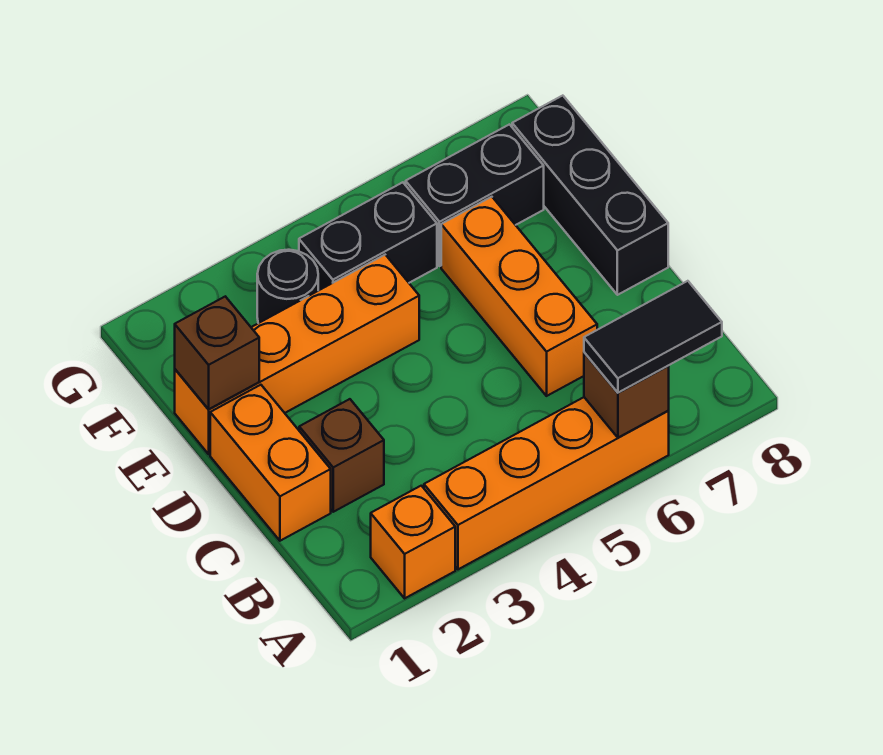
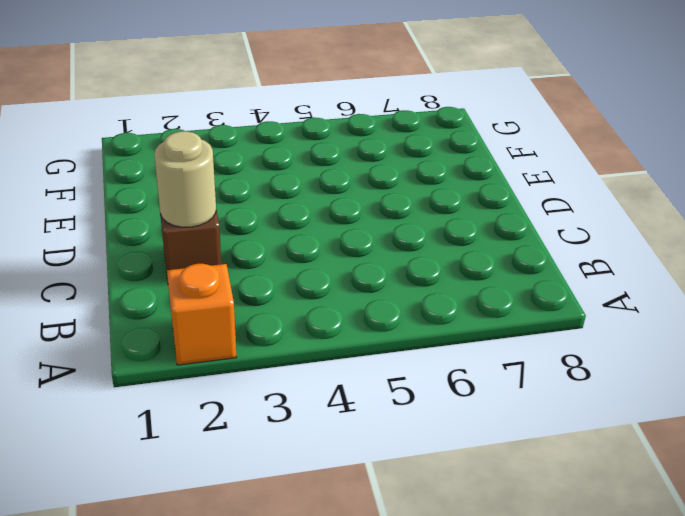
tan 1x1 round brick [154,131,216,227] -> none
none -> orange 1x4 brick [424,397,669,569]
none -> orange 1x2 brick [210,385,331,541]
none -> orange 1x3 brick [441,197,597,396]

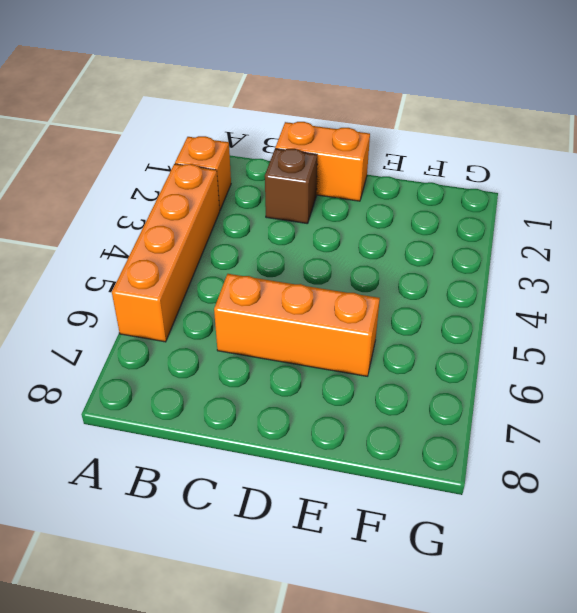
none -> black 1x3 brick [512,96,668,295]
none -> orange 1x4 brick [175,255,419,454]
none -> black 1x1 round brick [257,250,318,323]

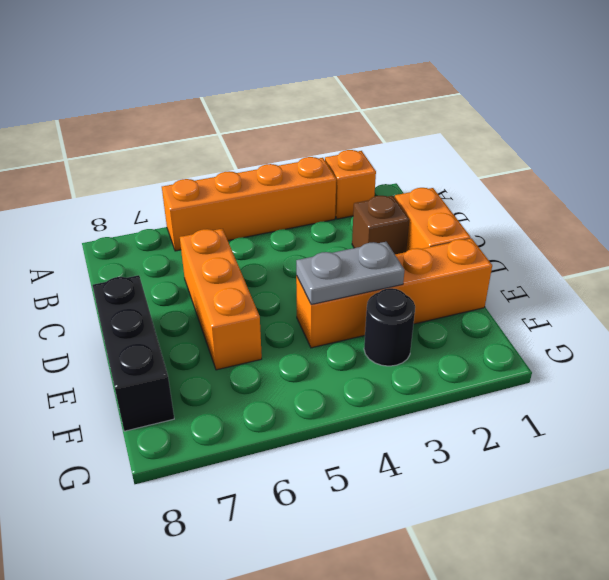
grey 1x2 plate [296,242,404,305] -> none
none -> black 1x2 brick [299,182,437,291]
none -> black 1x2 brick [406,124,544,266]
none -> brown 1x1 brick [584,352,669,438]

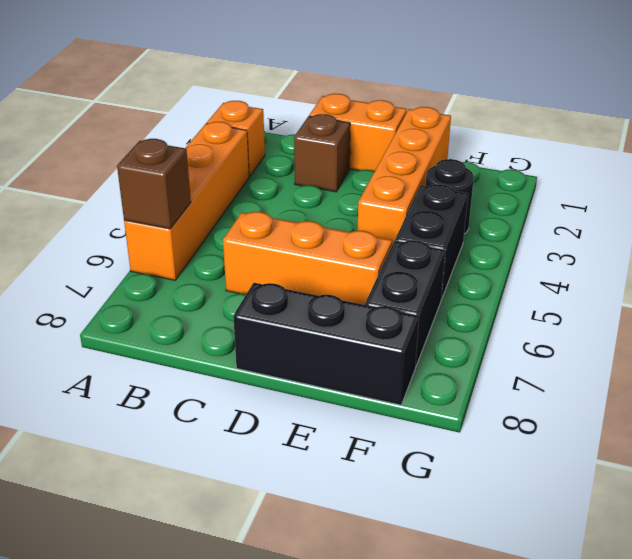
none -> brown 1x1 brick [175,296,259,409]
none -> black 1x2 tile [584,281,722,393]

